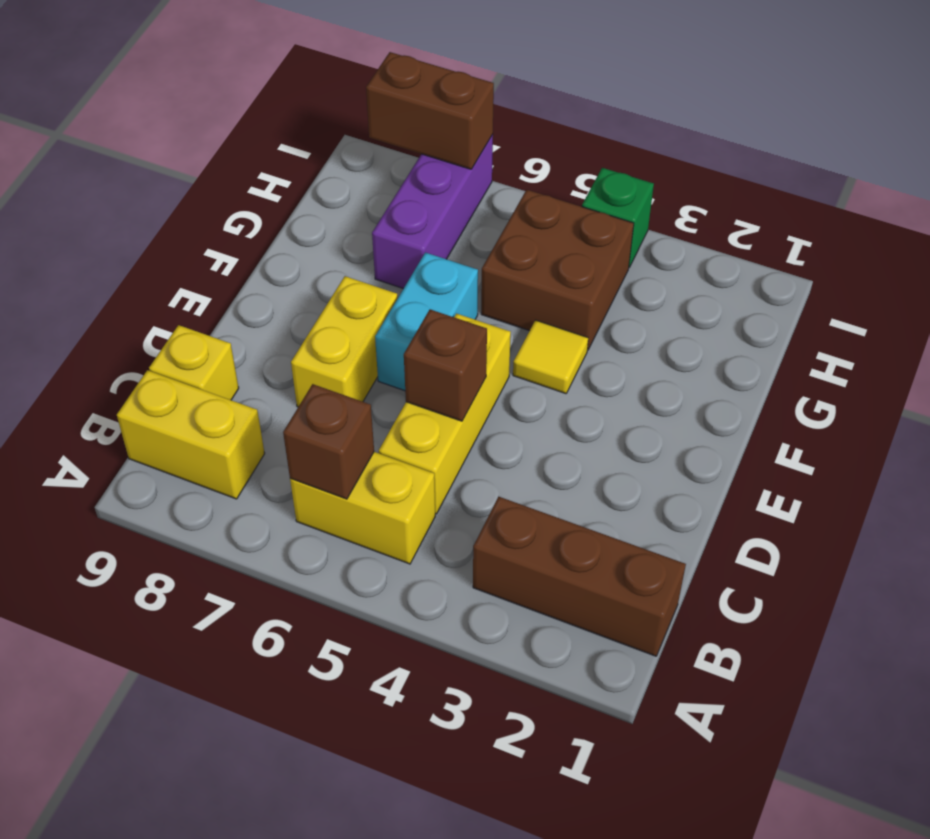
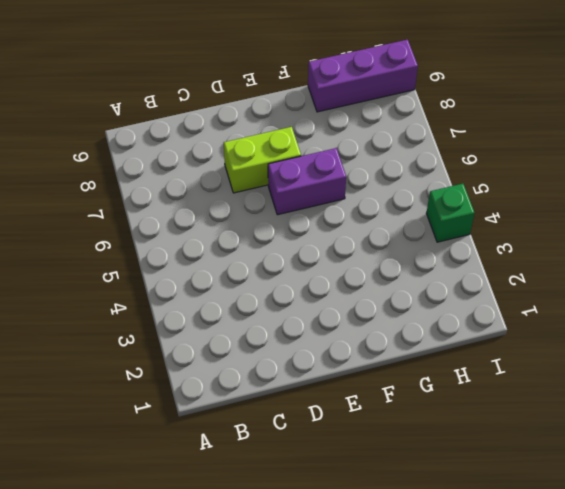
lime 1x2 brick [224,127,301,193] -> yellow 1x2 brick [291,276,398,407]
purple 1x2 brick [268,148,346,215] -> cyan 1x2 brick [375,252,478,391]
purple 1x3 brick [308,40,418,112] -> purple 1x3 brick moved to [372,135,493,289]
none -> brown 1x3 brick [473,496,686,656]
none -> yellow 1x2 brick [290,452,435,564]
none -> yellow 1x2 brick [117,370,265,499]

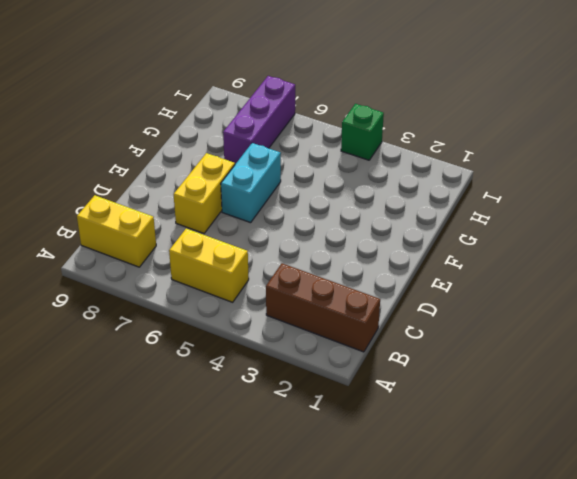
none -> yellow 1x3 brick [379,314,511,514]
none -> yellow 1x1 brick [149,325,239,400]
none -> yellow 1x1 tile [513,320,588,394]

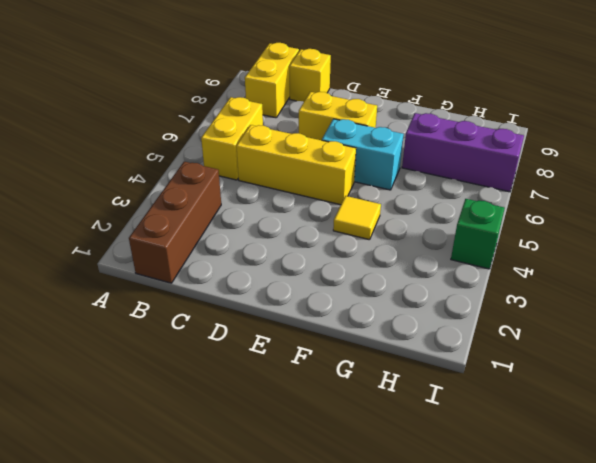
none -> brown 2x2 brick [481,190,634,350]
none -> brown 1x1 brick [283,384,374,499]
none -> brown 1x1 brick [404,309,487,421]

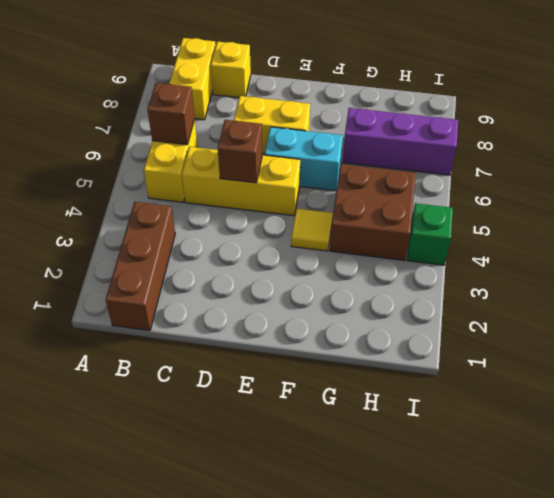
none -> brown 1x2 brick [366,52,494,169]

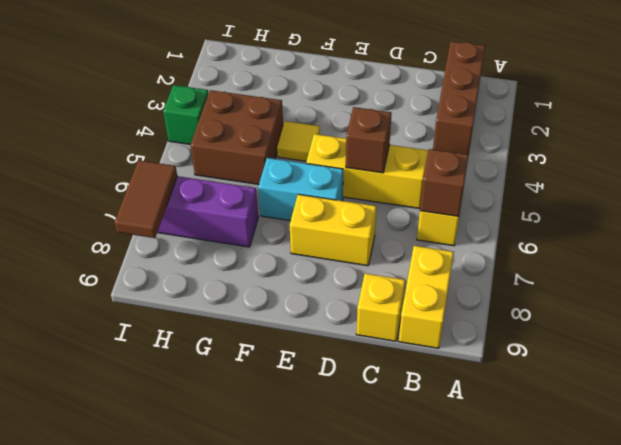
brown 1x2 tile [114,160,177,238] -> brown 1x2 brick [366,52,494,169]

